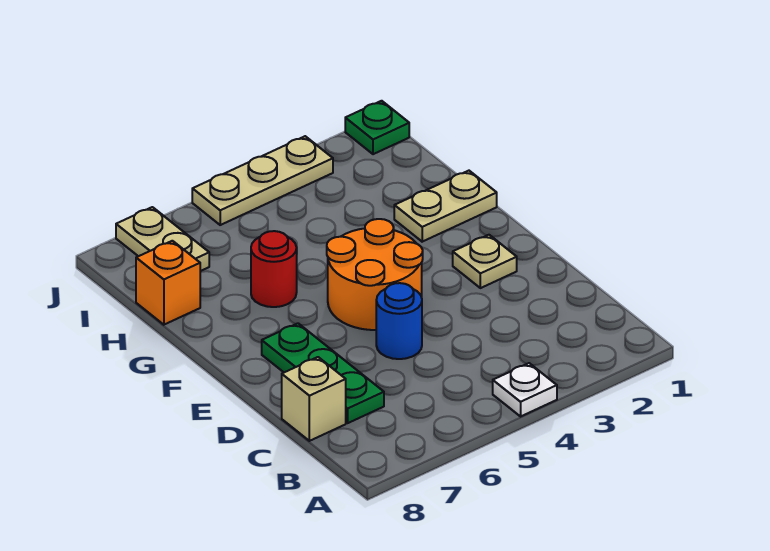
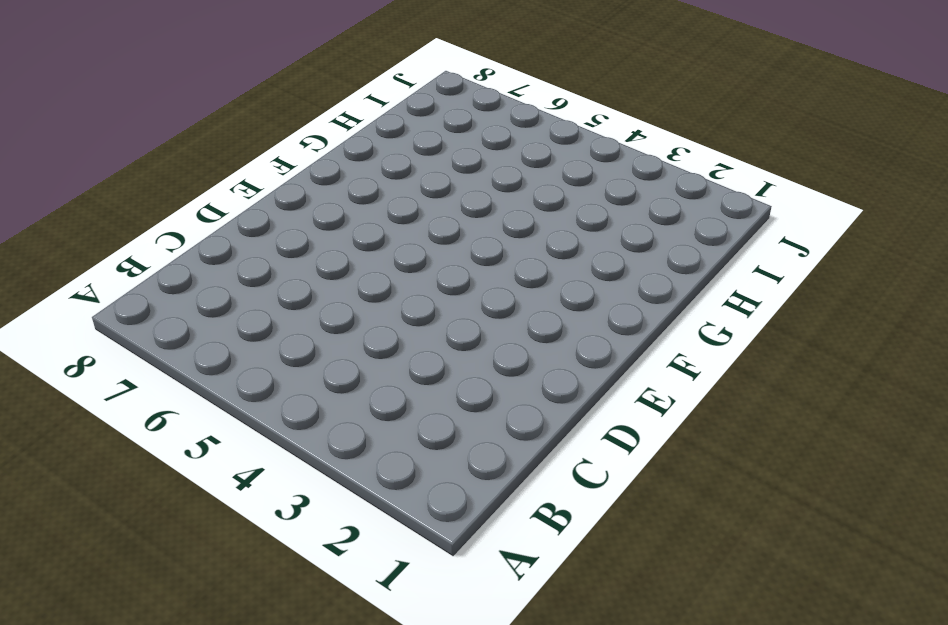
none -> white 1x1 plate [493,363,557,416]
none -> green 1x3 plate [262,323,384,423]
none -> tan 1x1 brick [282,357,346,441]

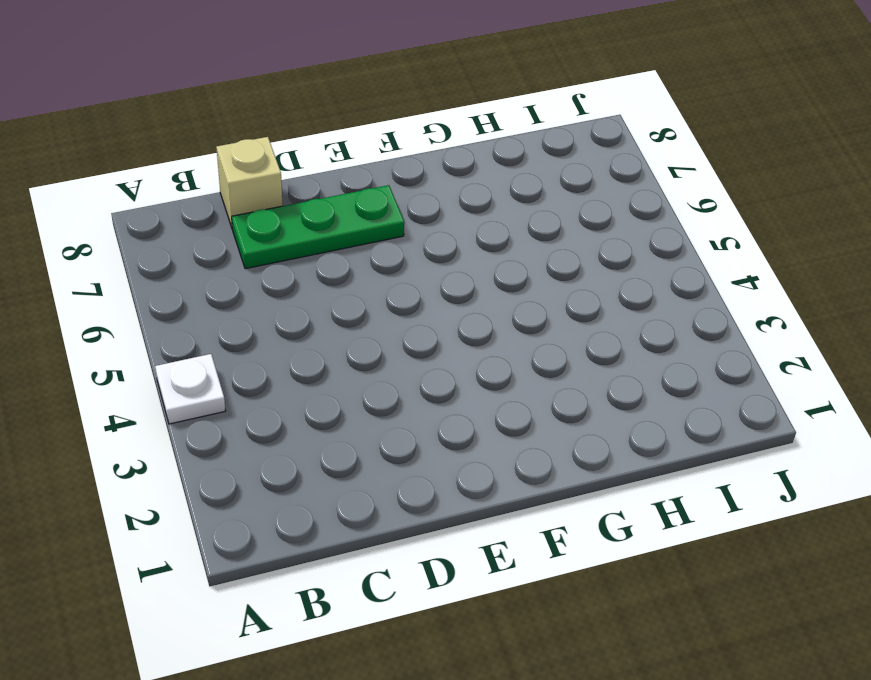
none -> blue 1x1 round brick [376,283,422,359]
none -> tan 1x1 plate [453,235,517,288]
none -> orange 2x2 round brick [327,219,423,330]

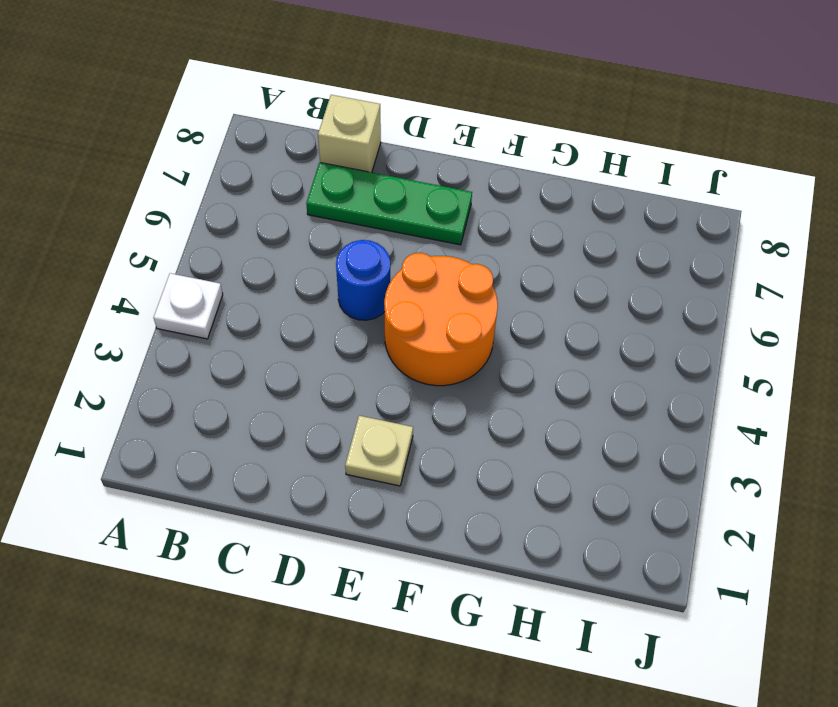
none -> tan 1x2 plate [394,171,497,242]
none -> red 1x1 round brick [251,231,297,307]
none -> orange 1x1 brick [136,241,200,325]

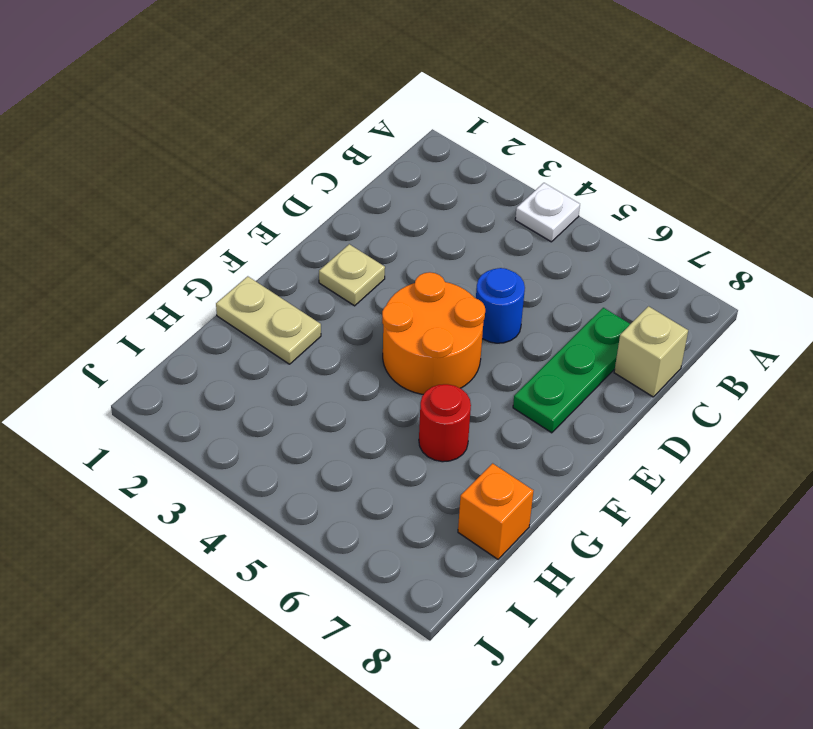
none -> tan 1x2 plate [116,207,209,271]
none -> green 1x1 plate [345,101,409,154]
none -> tan 1x3 plate [192,136,333,225]

